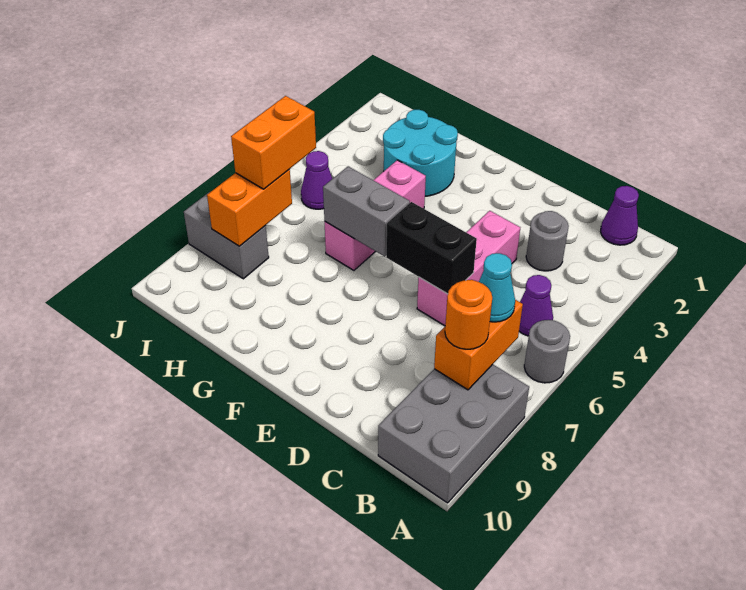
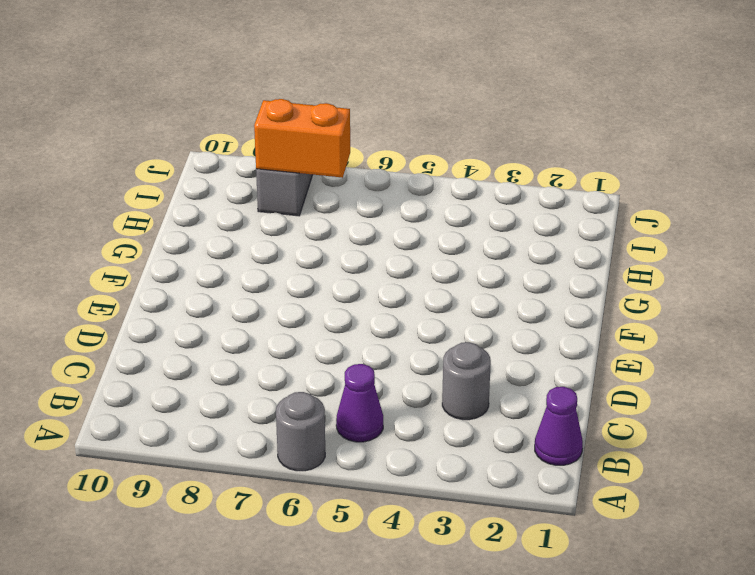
none -> grey 2x3 brick [378,364,529,503]
none -> pink 1x3 brick [417,211,520,326]
none -> cyan 2x2 round brick [383,110,458,196]

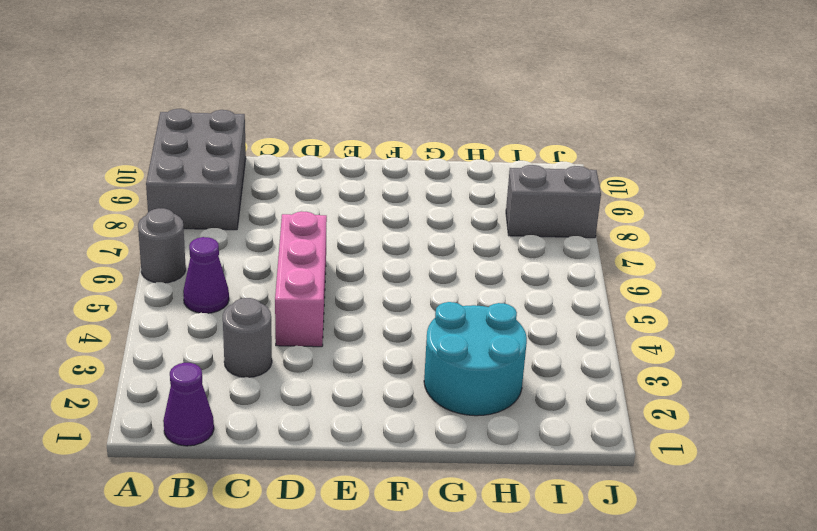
none -> pink 1x3 brick [325,160,426,270]
none -> purple 1x1 cone [301,151,332,209]
none -> orange 1x2 brick [434,300,523,390]

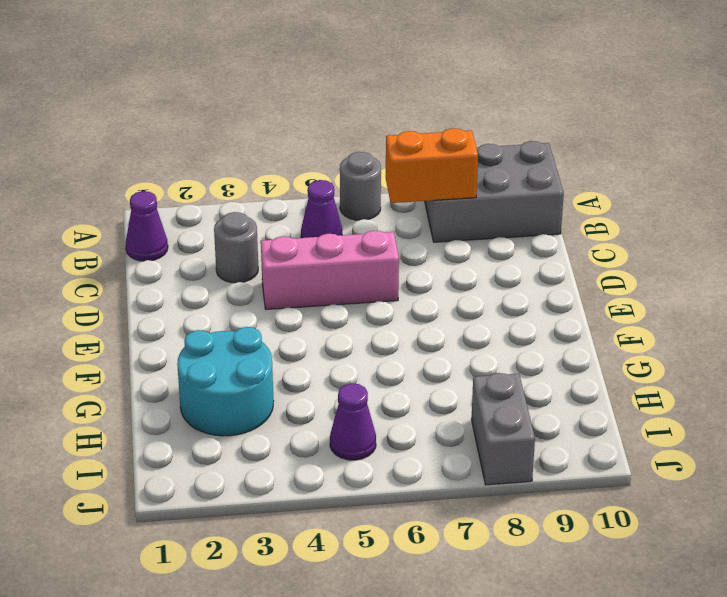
none -> pink 1x3 brick [325,160,426,270]
none -> black 1x2 brick [386,202,477,294]
none -> grey 1x2 brick [323,166,410,256]

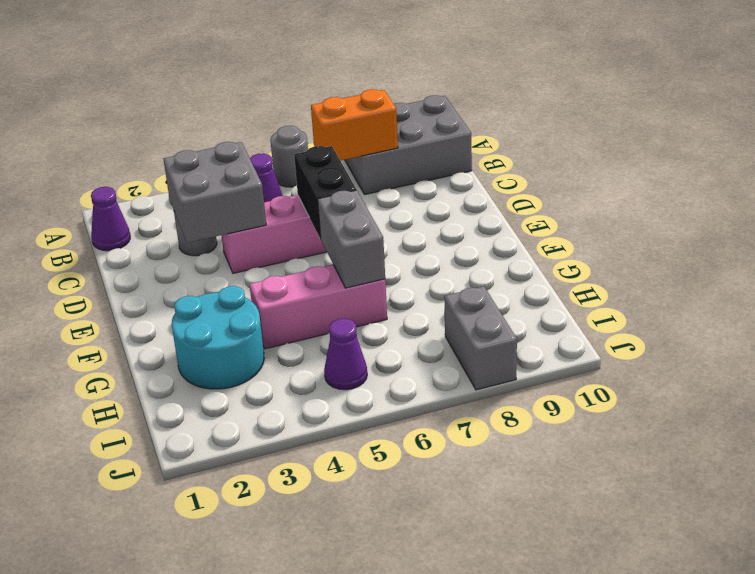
grey 2x2 brick [163,142,266,243] -> none
none -> orange 1x2 brick [207,169,292,246]
none -> cyan 1x1 cone [479,253,515,322]
none -> orange 1x1 round brick [445,280,492,349]

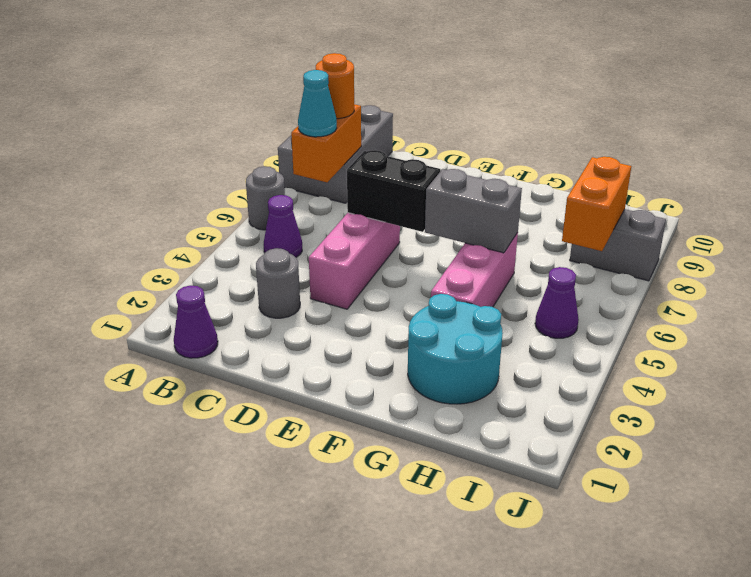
none -> orange 1x2 brick [231,96,316,189]

